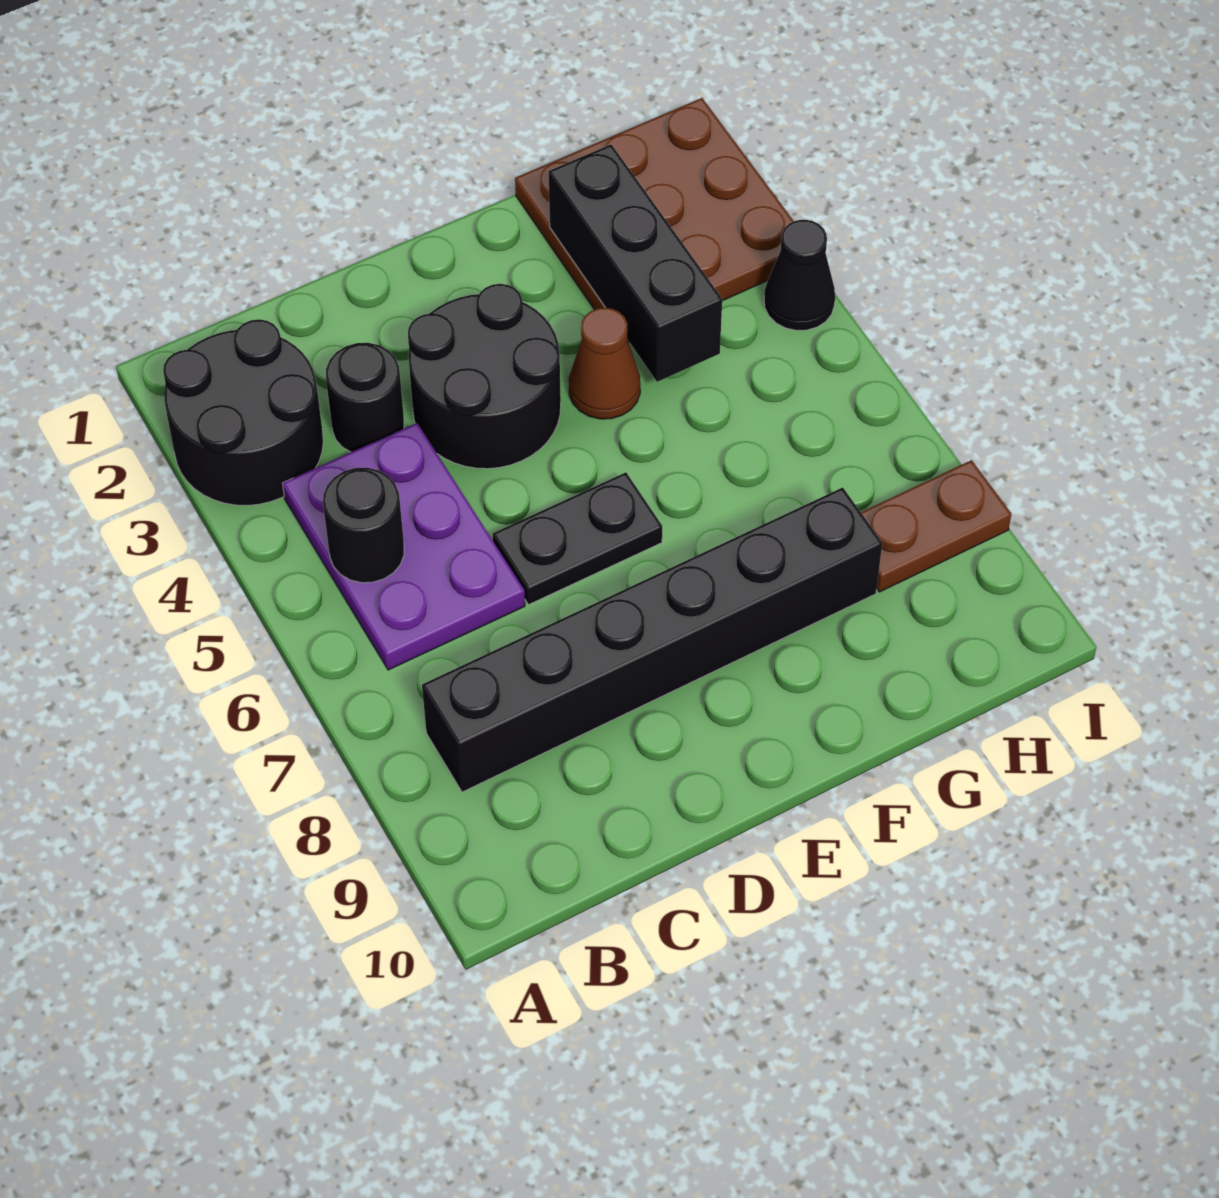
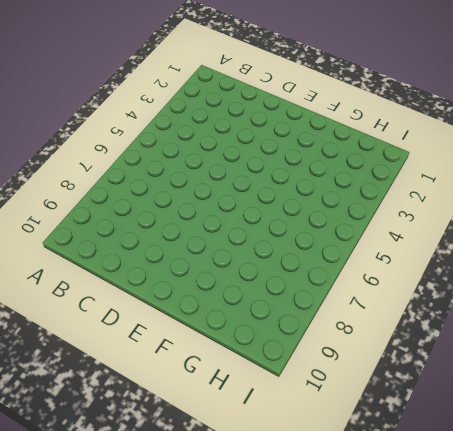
none -> black 2x2 round brick [163,319,323,506]
none -> purple 2x3 plate [282,423,525,670]
none -> black 1x6 brick [422,487,882,792]

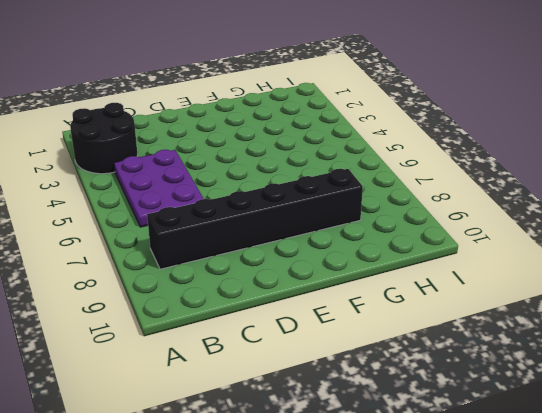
none -> black 1x1 round brick [326,343,404,452]
none -> black 2x2 round brick [408,284,561,469]
none -> black 1x2 plate [492,472,662,605]

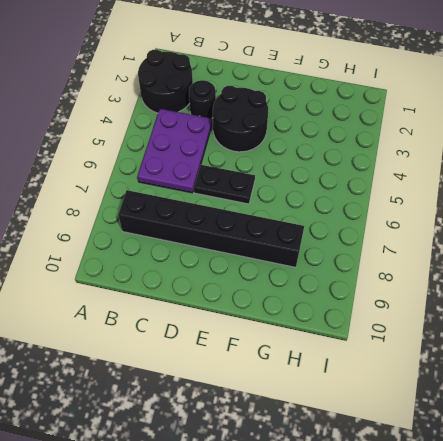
none -> brown 1x1 cone [569,308,640,419]
none -> brown 3x3 plate [515,98,794,343]
none -> brown 1x2 plate [861,460,1011,592]

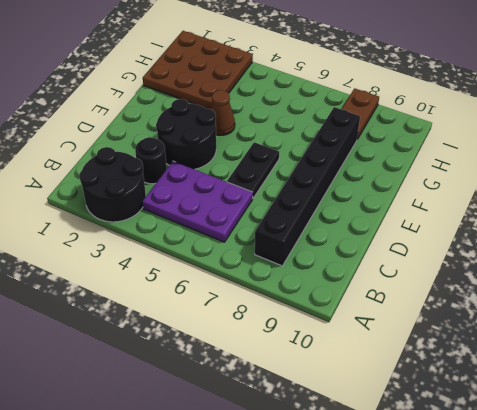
none -> black 1x1 cone [764,220,835,330]
none -> black 1x1 round brick [323,468,404,583]
none -> black 1x3 brick [548,144,722,382]

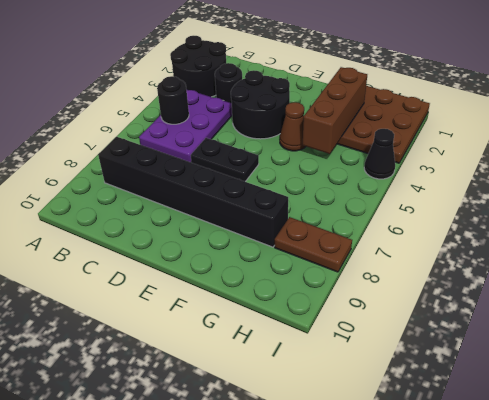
brown 1x3 brick [303,67,367,154] -> black 1x3 brick [548,144,722,382]

